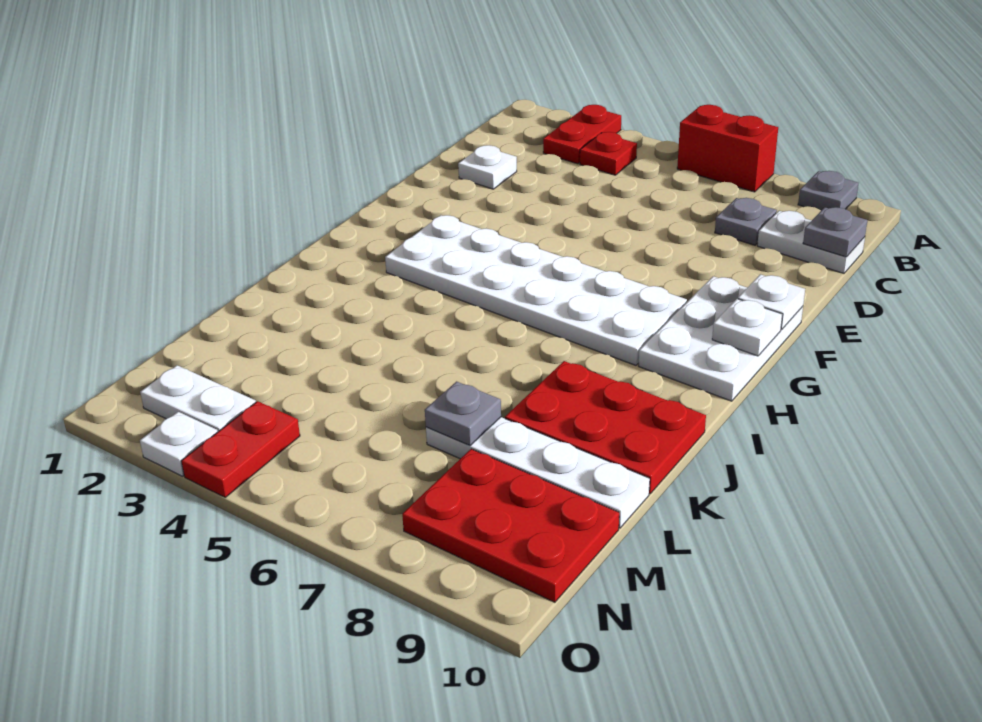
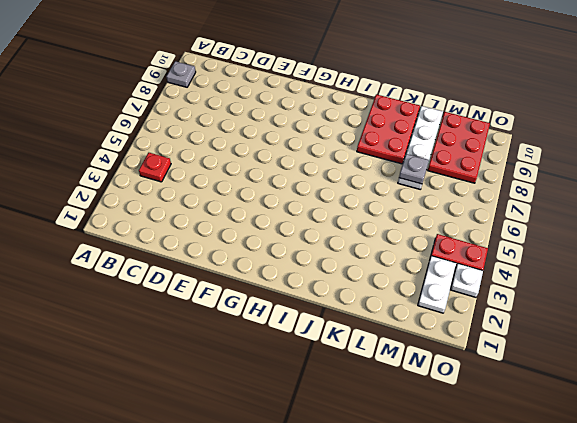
none -> red 1x2 plate [543,105,621,164]
none -> red 1x2 brick [677,105,778,192]
none -> grey 1x1 plate [715,198,777,245]

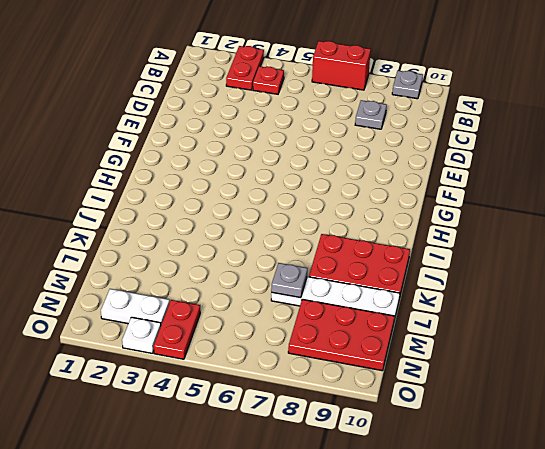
none -> white 1x2 plate [757,211,865,273]
none -> white 1x1 plate [458,145,517,189]
none -> white 2x3 plate [639,276,803,401]

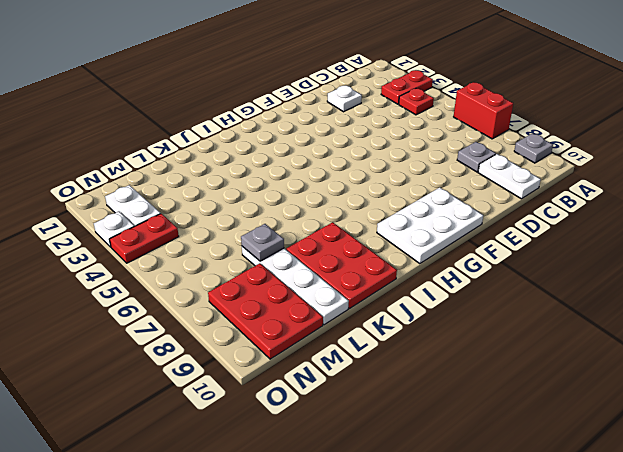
none -> white 2x6 plate [385,215,687,365]
none -> grey 1x1 plate [803,207,868,257]
none -> white 1x1 plate [738,274,805,330]

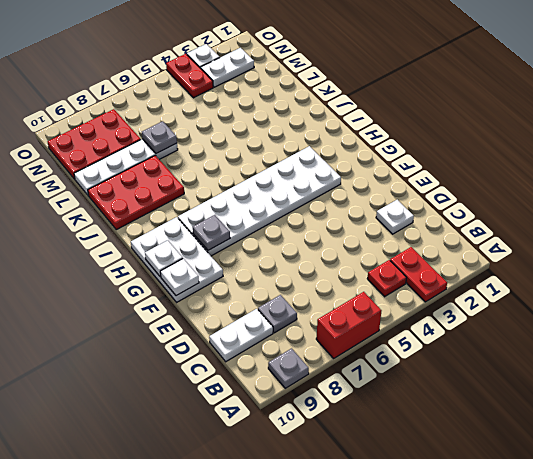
grey 1x1 plate [193,215,230,250] -> grey 1x1 plate moved to [803,207,868,257]

